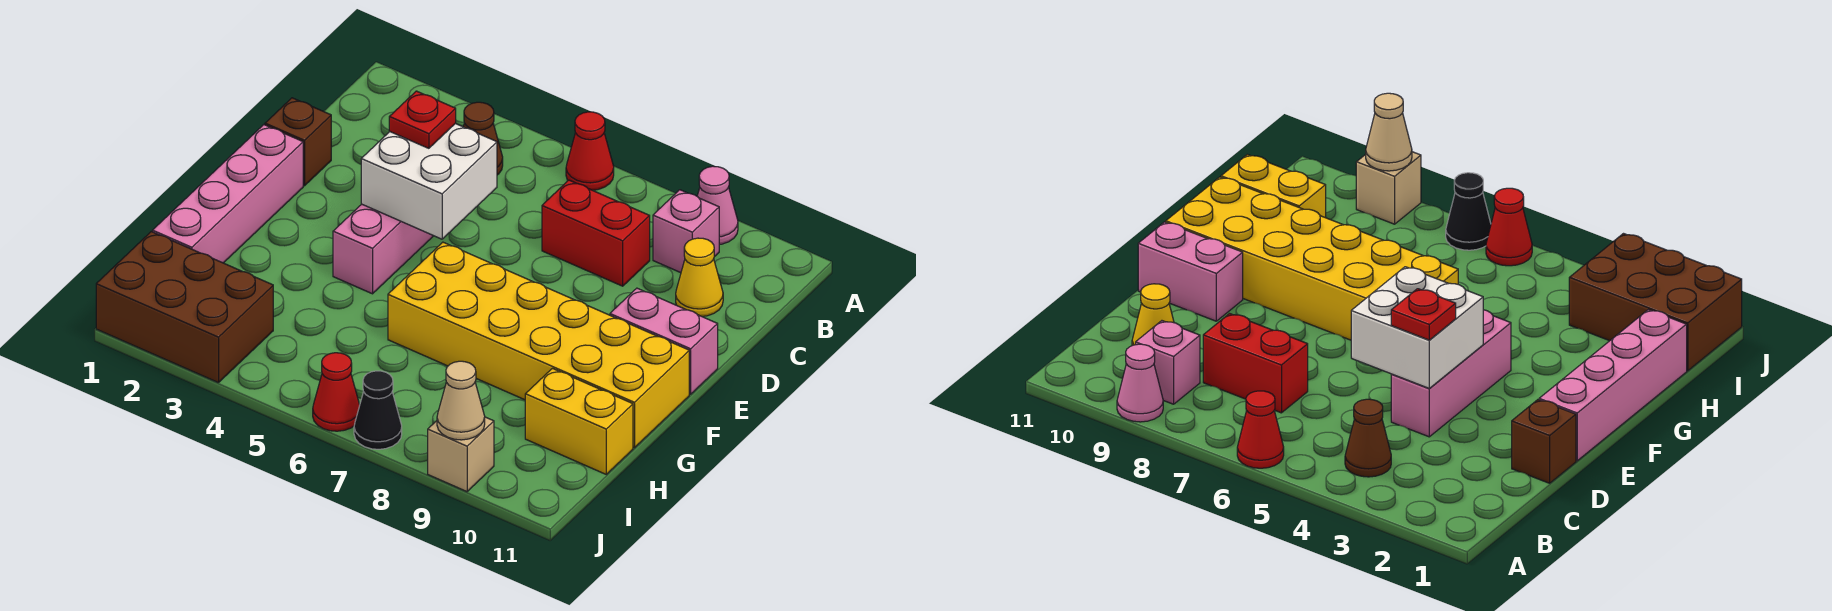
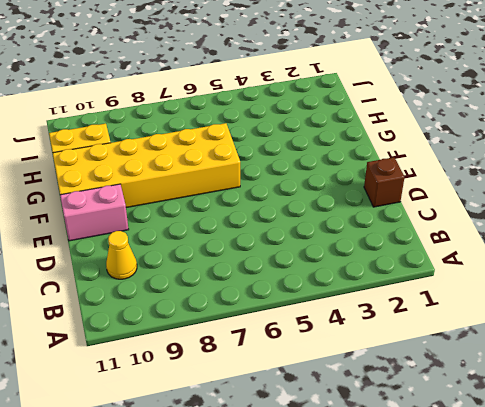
none -> red 1x1 cone [566,112,614,190]
none -> pink 1x1 cone [697,166,738,245]
none -> brown 1x1 cone [463,102,503,175]

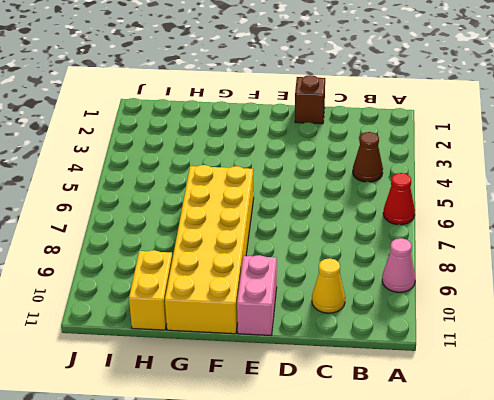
none -> pink 1x1 brick [653,190,719,273]
none -> red 1x2 brick [542,180,650,286]
none -> pink 1x3 brick [333,204,433,294]

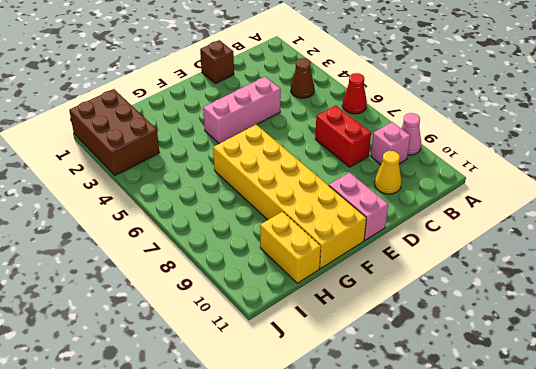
none -> pink 1x4 brick [153,125,303,263]
none -> red 1x1 cone [313,353,360,431]
none -> black 1x1 cone [354,371,402,449]

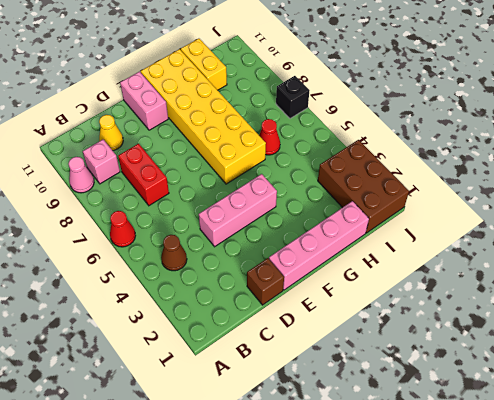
red 1x1 cone [259,119,280,155] -> red 1x1 cone moved to [313,353,360,431]
black 1x1 brick [276,76,309,119] -> black 1x1 cone [354,371,402,449]
none -> tan 1x1 brick [428,417,494,492]
none -> white 2x2 brick [361,124,497,239]
none -> tan 1x1 cone [437,361,485,440]

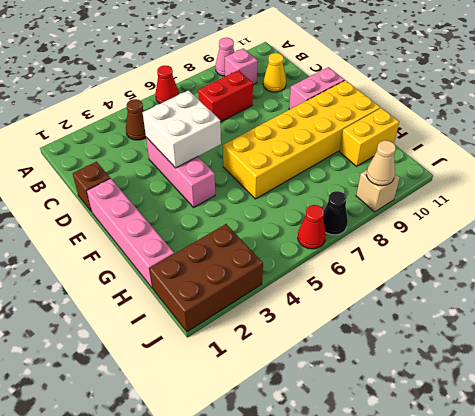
none -> red 1x1 plate [389,91,456,148]

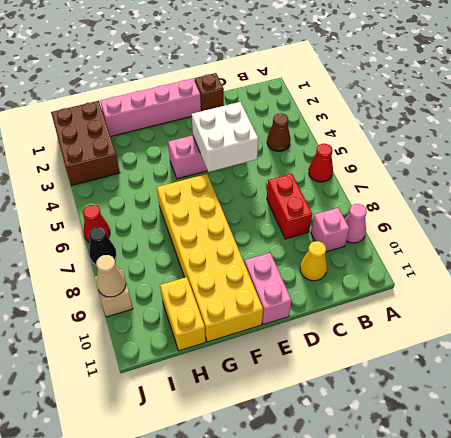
none -> red 1x1 plate [389,91,456,148]

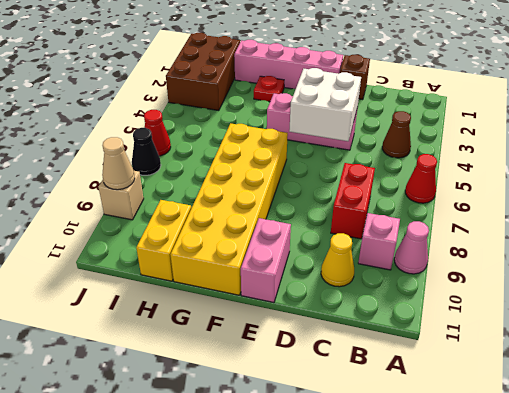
red 1x1 plate [254,76,284,102] -> red 1x1 plate moved to [389,91,456,148]

